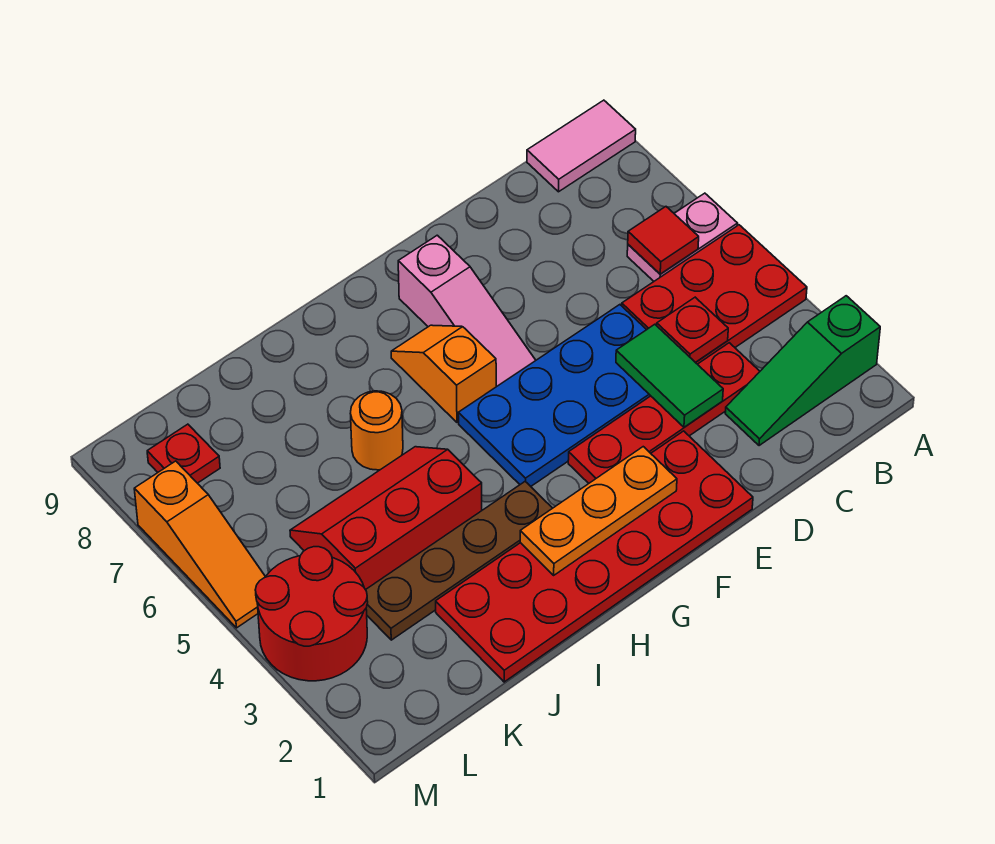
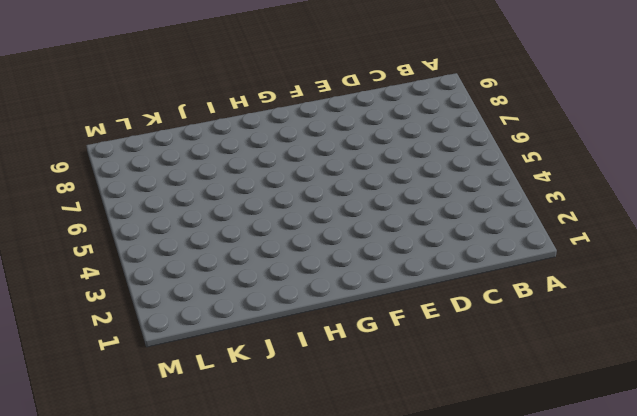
none -> green 1x3 slope [725,296,880,446]
none -> red 2x3 plate [622,225,807,364]
none -> pink 1x2 plate [627,193,738,281]

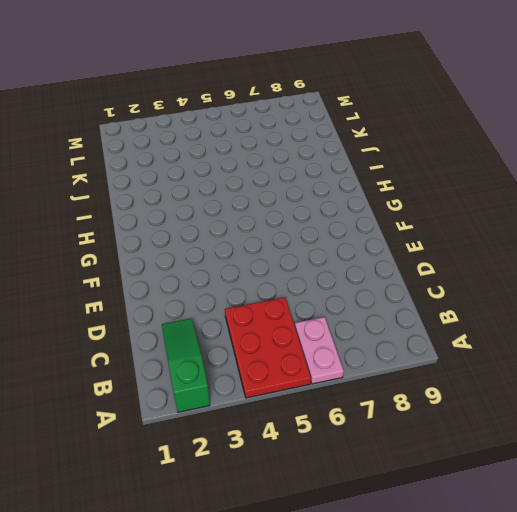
none -> pink 1x2 tile [527,100,636,192]
none -> red 1x4 plate [568,343,760,483]
none -> blue 2x4 plate [458,305,650,486]

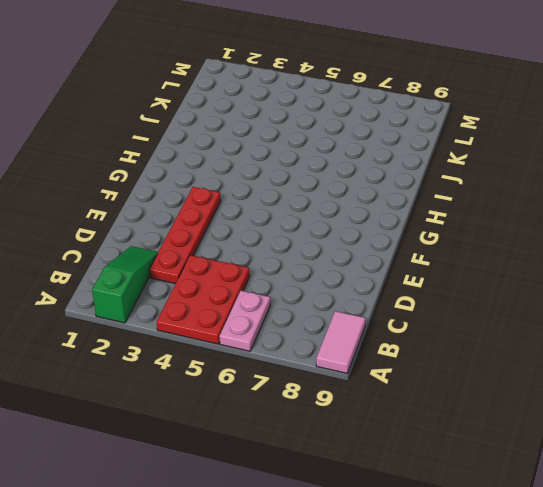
none -> blue 2x4 plate [458,305,650,486]
none -> red 2x6 plate [436,431,753,682]
none -> pink 1x3 slope [398,235,536,387]

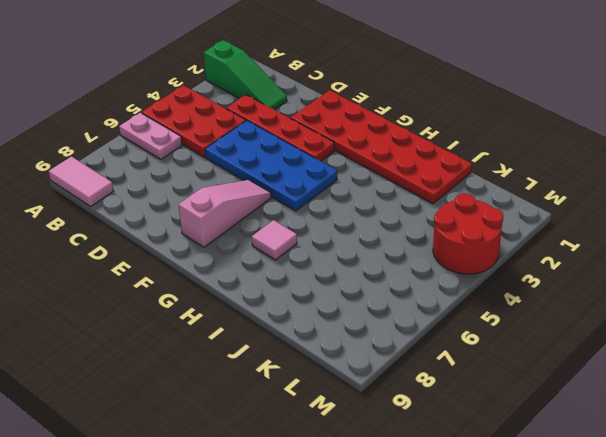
pink 1x1 tile [252,220,297,260] -> none
none -> orange 1x2 slope [391,325,496,422]
none -> brown 1x4 plate [366,482,552,640]
none -> red 2x3 slope [290,447,482,590]

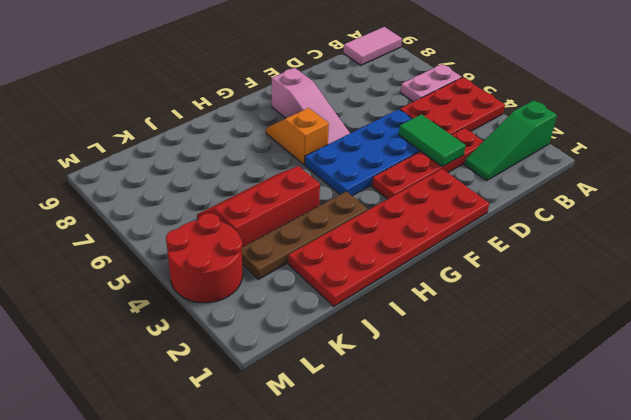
none -> orange 1x1 round brick [350,391,403,470]
none -> red 1x1 plate [147,424,220,483]
none -> orange 1x3 slope [134,461,265,628]

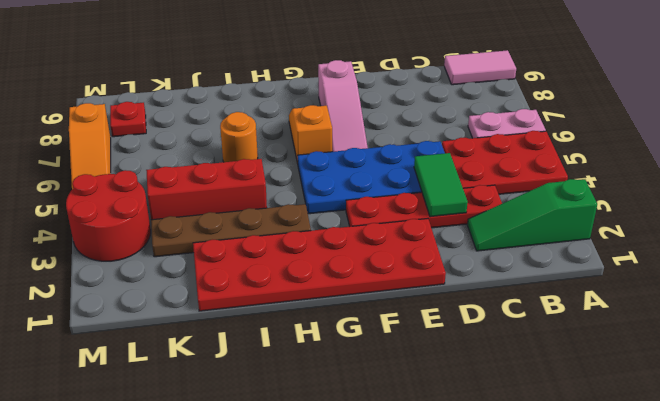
none -> red 1x1 tile [628,207,699,274]
none -> red 1x1 plate [657,297,728,362]
none -> orange 1x3 plate [520,447,677,575]

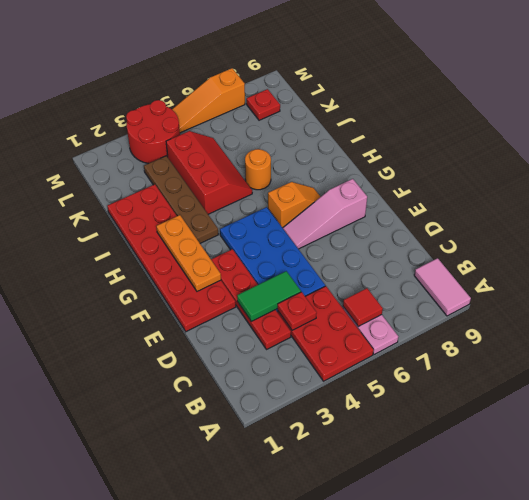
none -> green 1x3 slope [725,296,880,446]

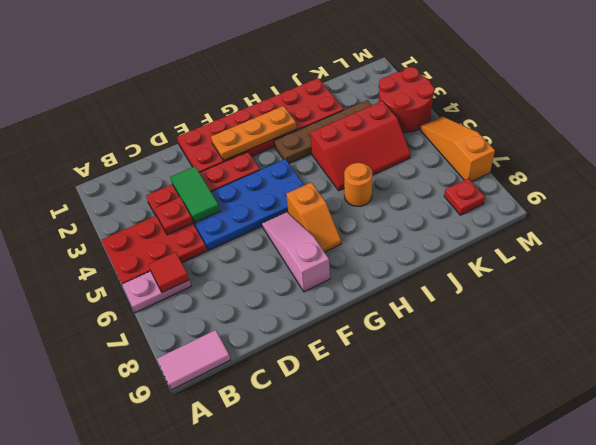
none -> green 1x3 slope [725,296,880,446]

